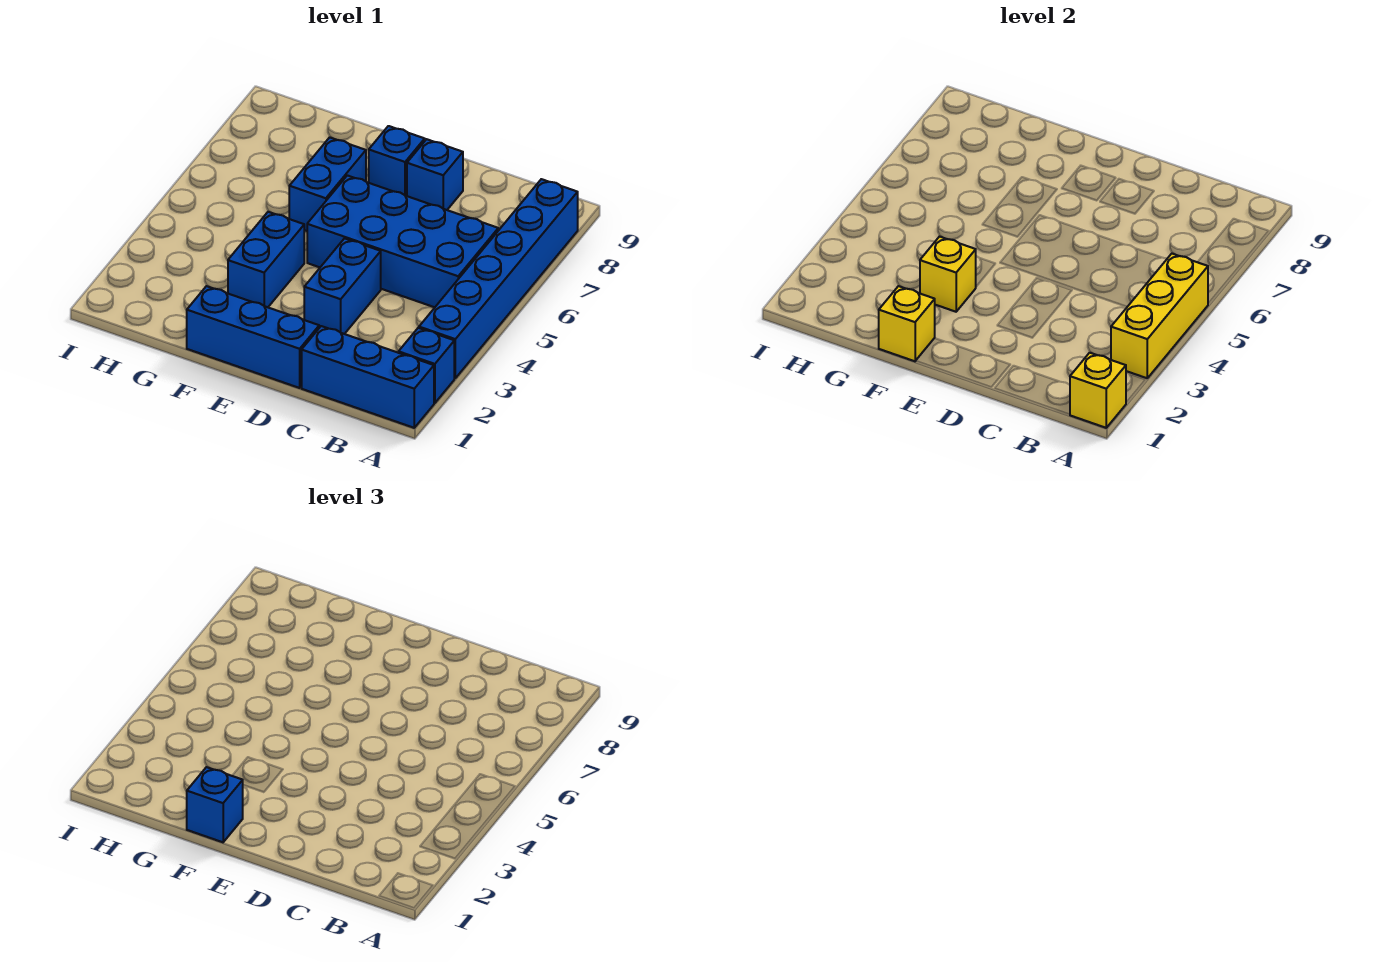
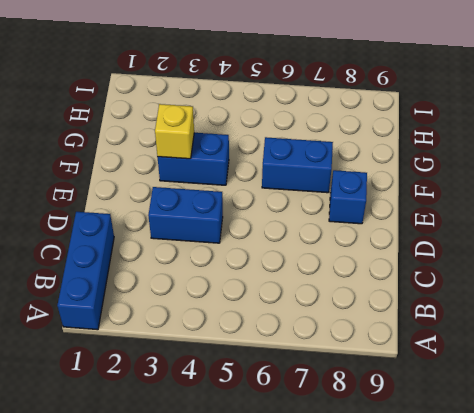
none -> blue 1x1 brick [399,328,454,403]
none -> blue 1x6 brick [419,179,578,378]
none -> blue 2x4 brick [307,175,498,307]

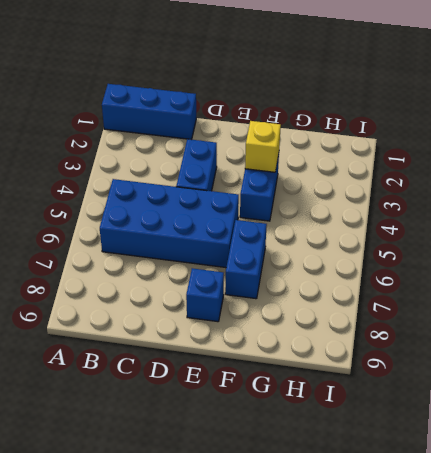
none -> blue 1x1 brick [399,328,454,403]
none -> blue 1x6 brick [419,179,578,378]
none -> blue 1x3 brick [187,286,319,388]

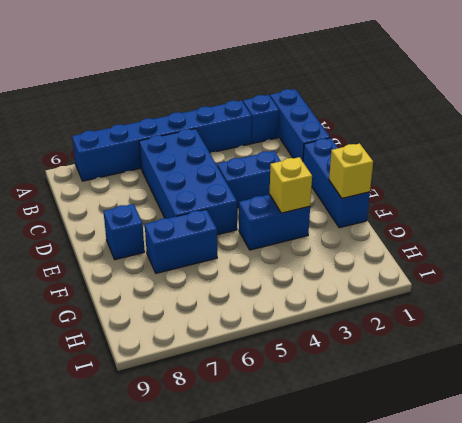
none -> blue 1x1 brick [407,139,463,210]
none -> yellow 1x1 brick [1070,353,1126,428]
none -> yellow 1x3 brick [1111,254,1208,378]

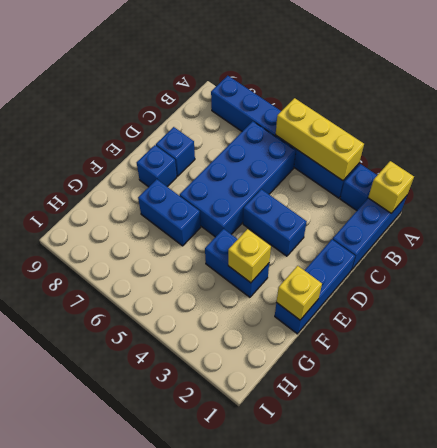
none -> blue 1x1 brick [187,767,243,842]

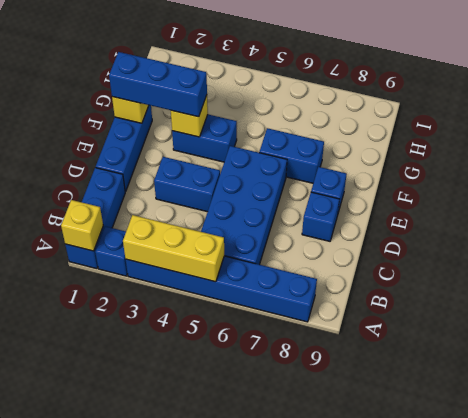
blue 1x3 brick [109,52,207,117] -> blue 1x1 brick [187,767,243,842]

